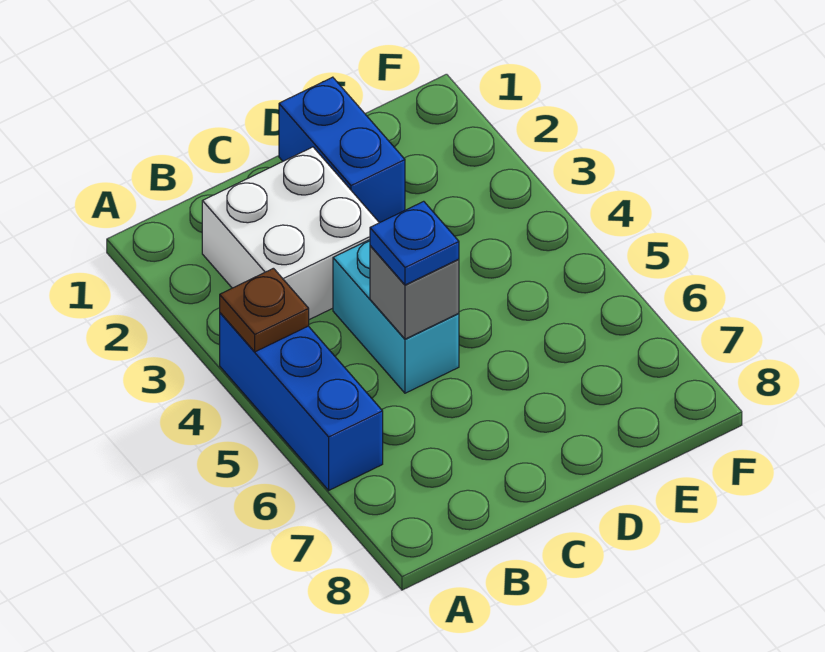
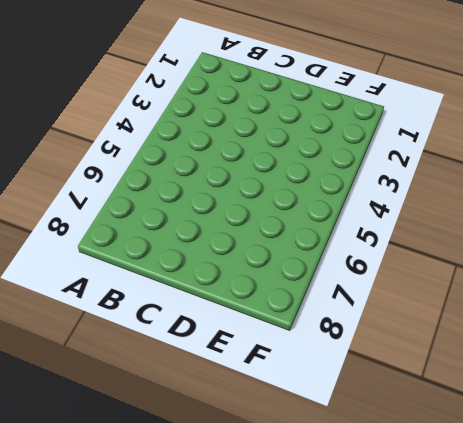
none -> blue 1x3 brick [220,313,383,490]
none -> white 2x2 brick [202,147,379,320]

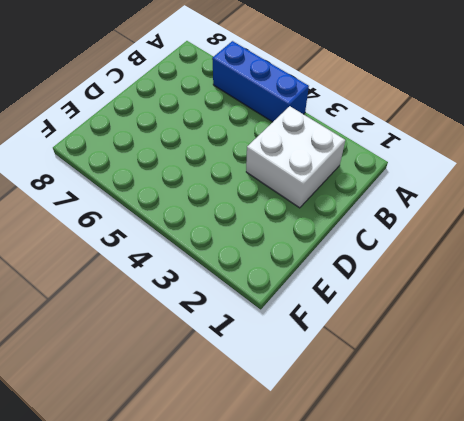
none -> cyan 1x2 brick [333,240,459,393]
none -> blue 1x2 brick [279,77,405,223]

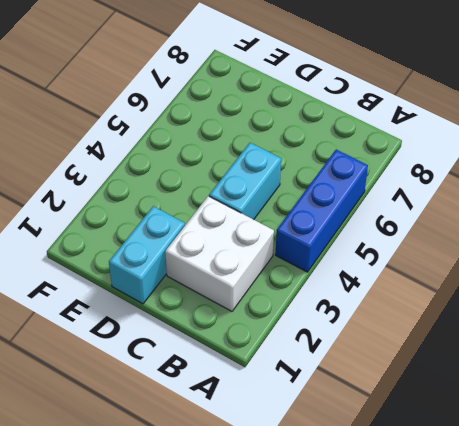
cyan 1x2 brick [109,206,185,304] -> blue 1x2 brick [279,77,405,223]
none -> brown 1x1 plate [220,268,309,352]
none -> grey 1x1 brick [370,246,459,339]

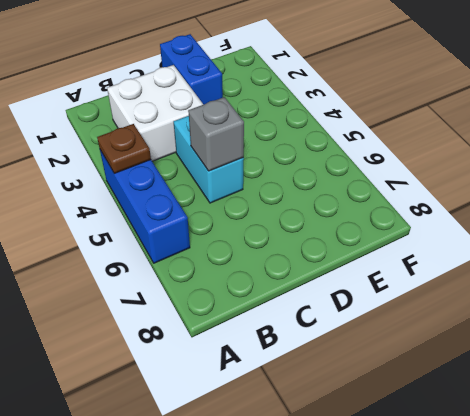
none -> blue 1x1 plate [370,201,459,285]

